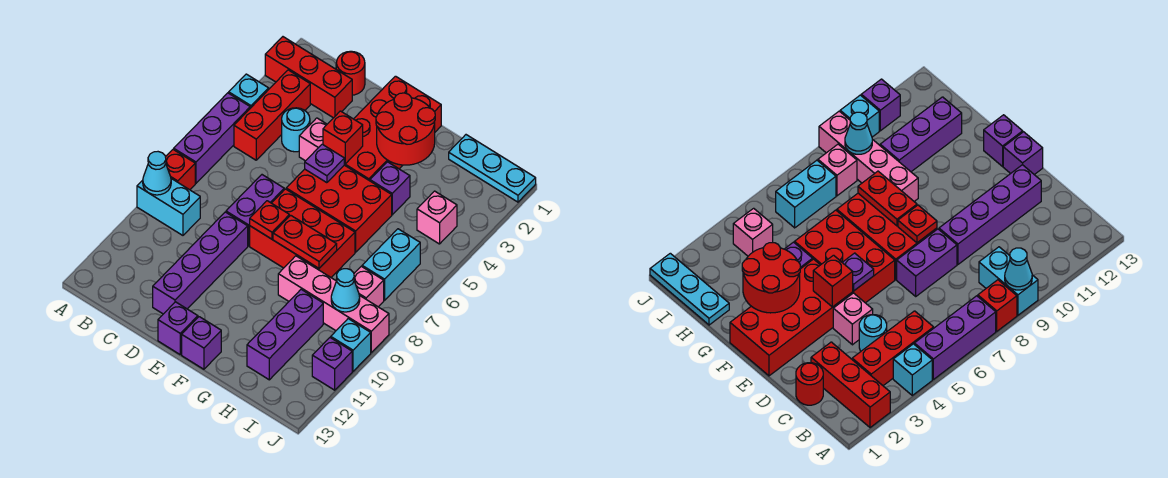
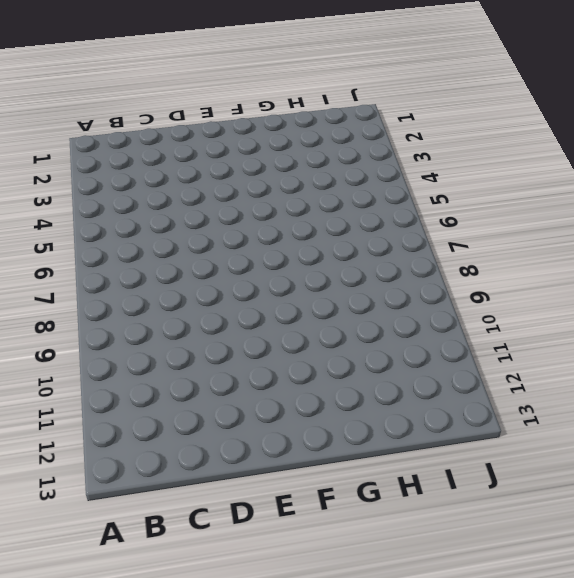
none -> red 1x3 brick [265,37,352,118]
none -> cyan 1x1 brick [229,74,269,108]
none -> purple 1x3 brick [174,93,250,183]
none -> red 1x1 brick [166,149,195,190]

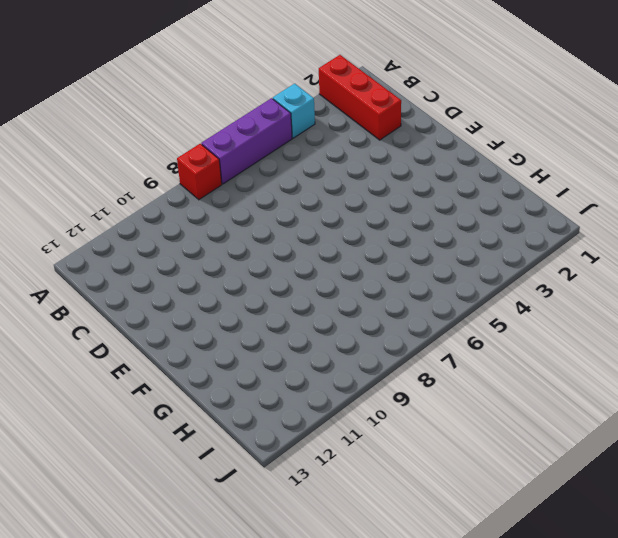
none -> cyan 1x2 brick [137,179,200,235]
none -> red 1x3 brick [234,70,310,160]
none -> red 1x1 round brick [336,51,365,95]
none -> cyan 1x1 round brick [282,108,310,152]

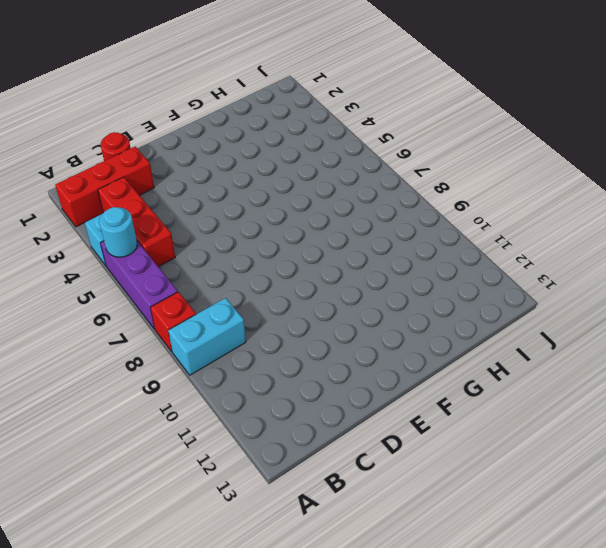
cyan 1x1 round brick [99,207,137,257] -> cyan 1x1 round brick moved to [282,108,310,152]
none -> pink 1x1 brick [299,118,327,161]
none -> purple 1x2 brick [226,175,284,246]
none -> purple 1x4 brick [153,212,248,314]
none -> red 2x4 brick [344,76,441,181]

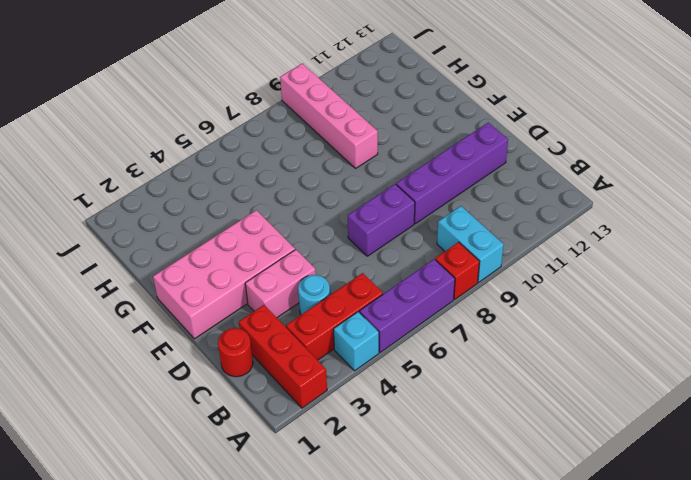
pink 1x2 brick [245,250,316,318] -> pink 1x1 brick [299,118,327,161]
pink 2x4 brick [153,210,295,339] -> red 2x4 brick [344,76,441,181]
none -> red 2x3 brick [286,165,392,252]
none -> red 2x3 brick [250,189,355,277]
none -> purple 1x1 brick [158,302,198,354]
none -> purple 1x1 brick [182,317,221,369]

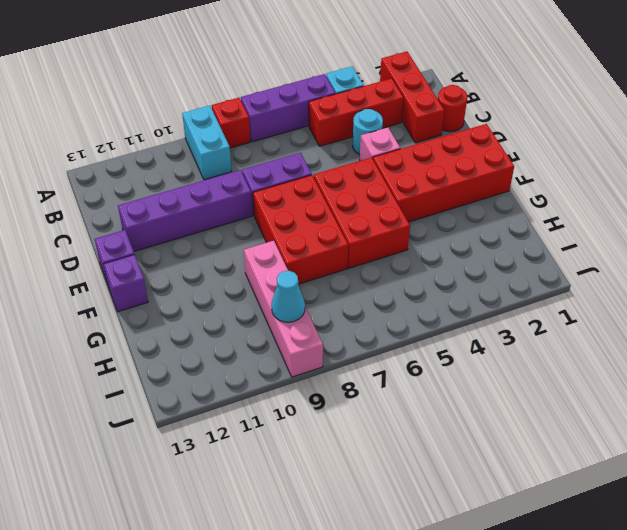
none -> purple 1x1 brick [370,162,410,215]
none -> cyan 1x3 plate [449,135,536,202]
none -> purple 1x3 brick [247,289,323,380]
none -> pink 1x1 brick [417,191,457,244]

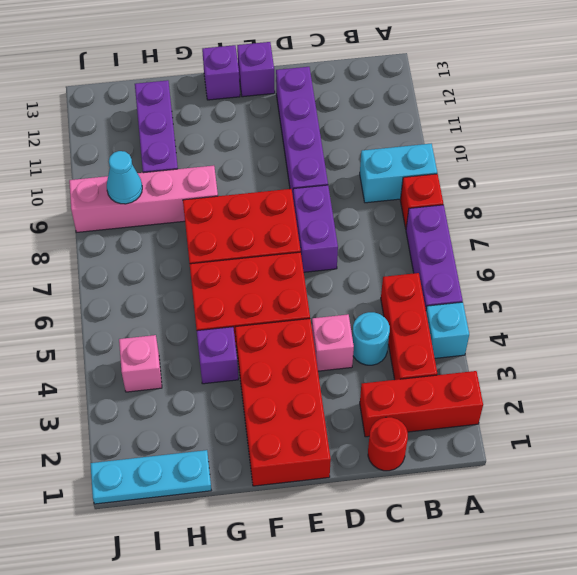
none -> cyan 1x2 brick [362,229,420,300]
none -> pink 1x1 brick [354,266,384,307]
none -> cyan 1x1 brick [331,319,371,371]
none -> purple 1x1 brick [312,338,352,390]

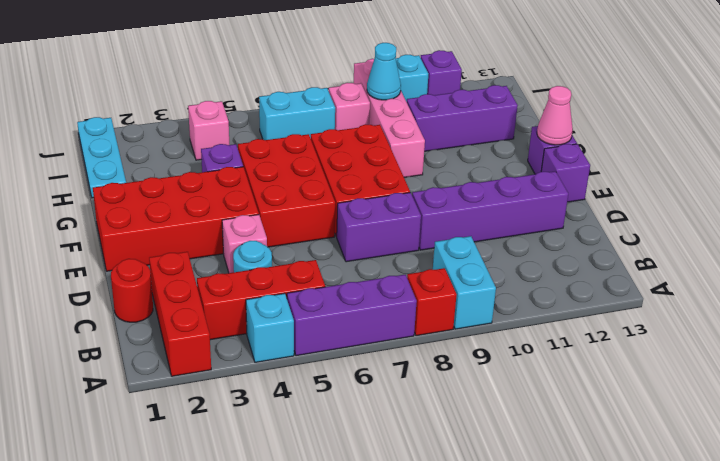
pink 1x1 cone [537,86,573,145] -> none
none -> cyan 1x1 cone [143,152,171,195]
none -> red 1x1 brick [323,111,363,164]
none -> purple 1x1 plate [305,144,344,183]
none -> red 1x1 plate [250,201,289,239]

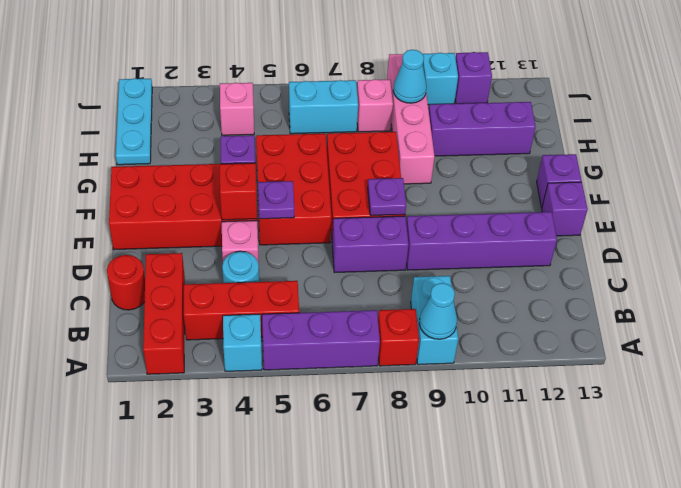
purple 1x1 plate [368,178,406,216] -> red 1x1 plate [250,201,289,239]
none -> red 2x2 round brick [376,93,435,165]
none -> red 1x2 plate [273,215,337,268]

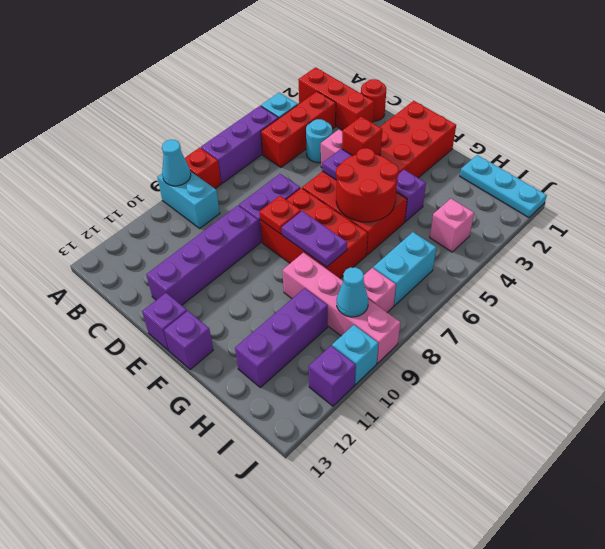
red 2x2 round brick [336,148,399,222] -> red 2x2 round brick moved to [376,93,435,165]
purple 1x2 plate [281,211,347,267] -> red 1x2 plate [273,215,337,268]

